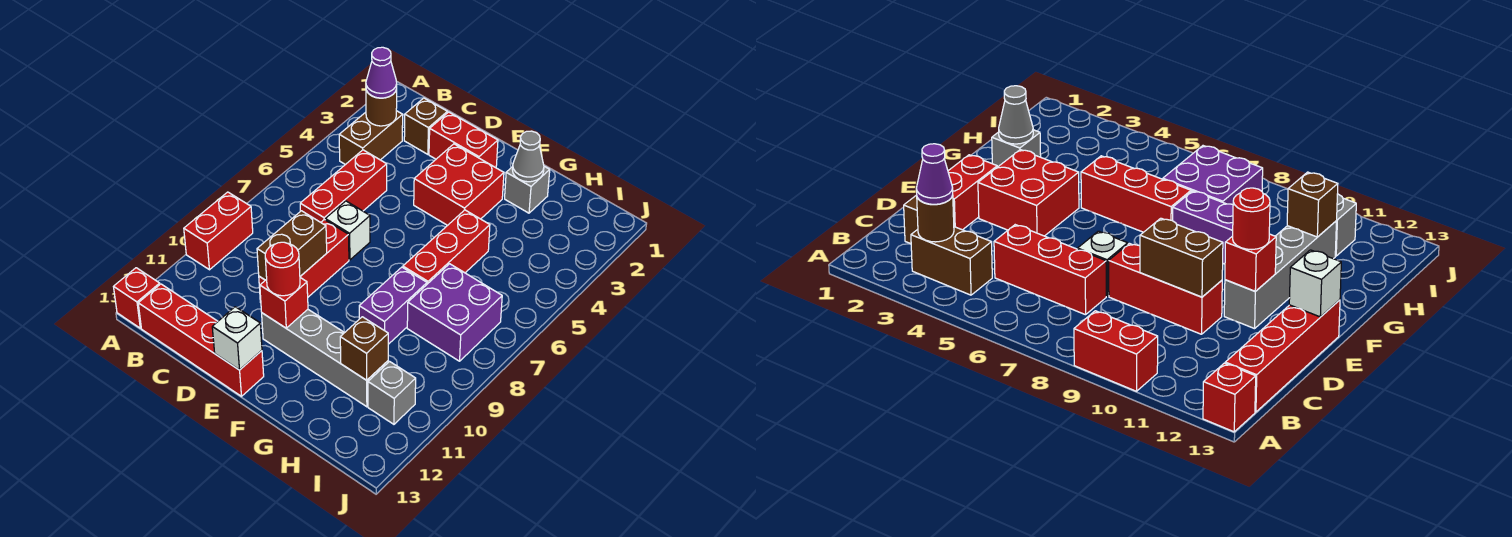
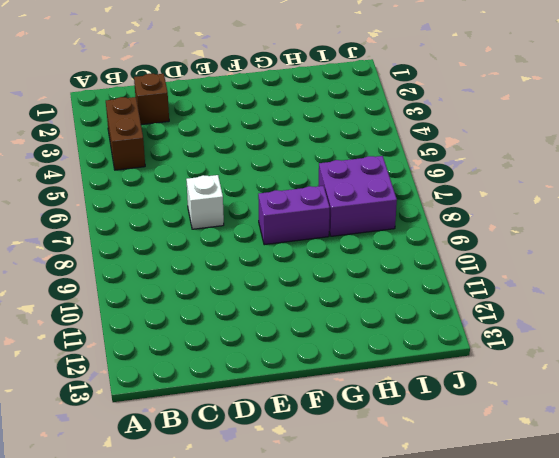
purple 1x2 brick [258,186,330,245] -> purple 1x2 brick turned to [359,267,427,344]
none -> red 1x2 brick [184,192,253,270]
none -> red 1x1 brick [114,268,160,328]
none -> red 1x4 brick [138,284,264,396]

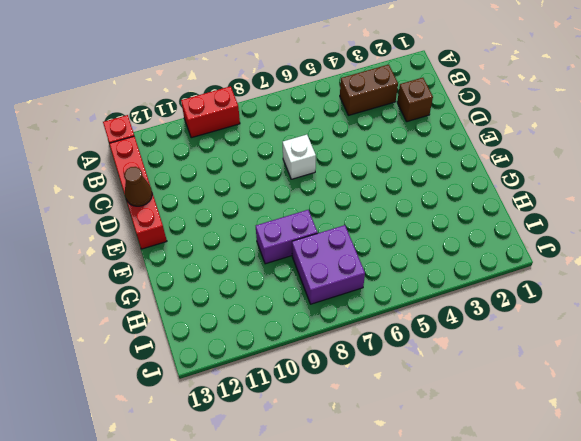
brown 1x1 cone [125,167,152,206] -> none
none -> red 1x3 brick [300,150,387,222]
none -> red 1x2 brick [429,112,498,168]
none -> red 1x3 brick [259,220,349,303]

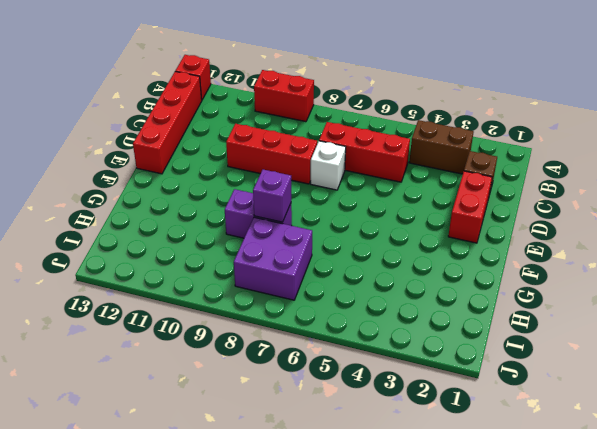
purple 1x1 brick [253,169,291,222] -> none
none -> red 2x2 brick [414,144,504,225]
none -> grey 1x4 brick [262,310,388,407]
none -> grey 1x1 brick [505,166,550,213]

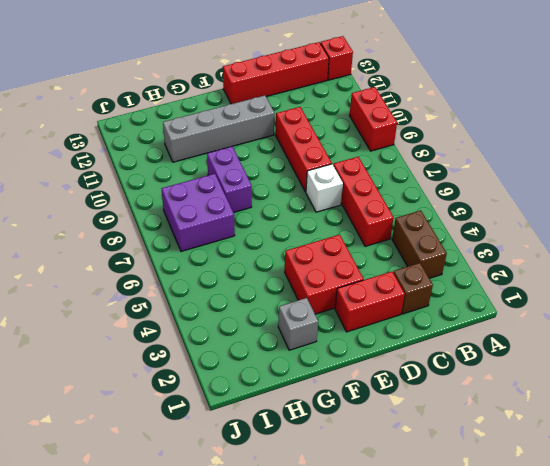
none -> red 1x3 brick [403,210,490,284]
none -> grey 1x1 brick [368,362,416,424]
none -> brown 1x1 round brick [366,89,397,126]

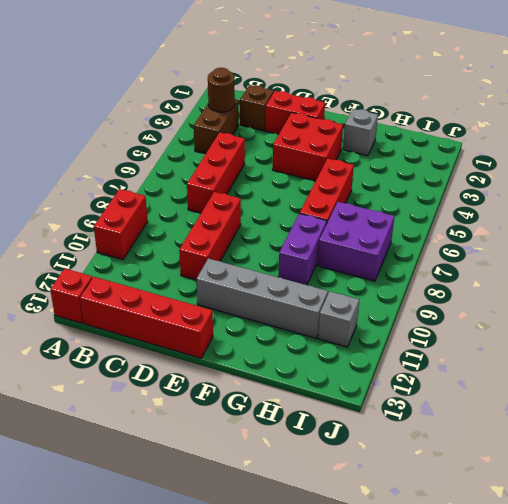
none -> white 1x1 brick [325,201,370,260]
none -> brown 1x2 brick [257,211,327,280]
none -> red 1x1 brick [260,278,308,328]

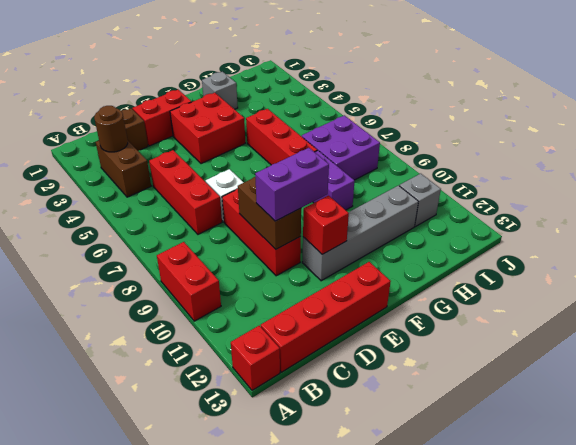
purple 1x2 brick [255,148,329,221] -> none
none -> white 1x1 brick [212,307,262,370]
none -> grey 1x1 cone [512,131,544,182]
none -> brown 1x1 brick [340,317,388,380]

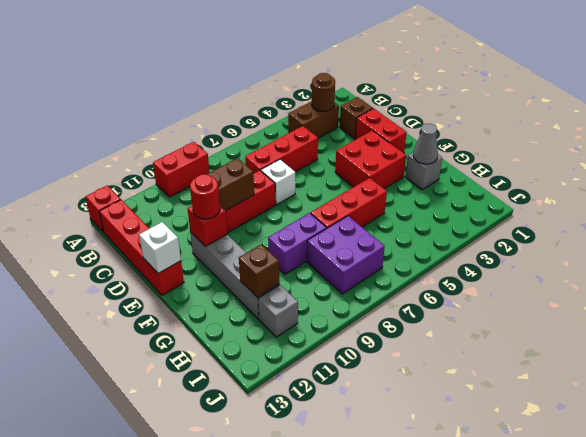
none -> purple 1x1 cone [366,47,397,98]

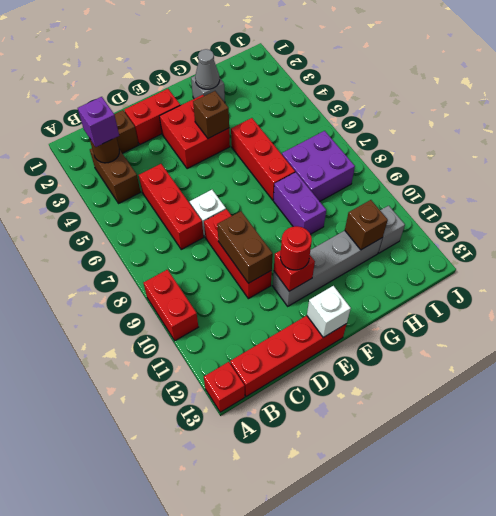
purple 1x1 brick [78,97,119,147] -> purple 1x1 cone [366,47,397,98]
brown 1x1 brick [193,91,229,138] -> none

